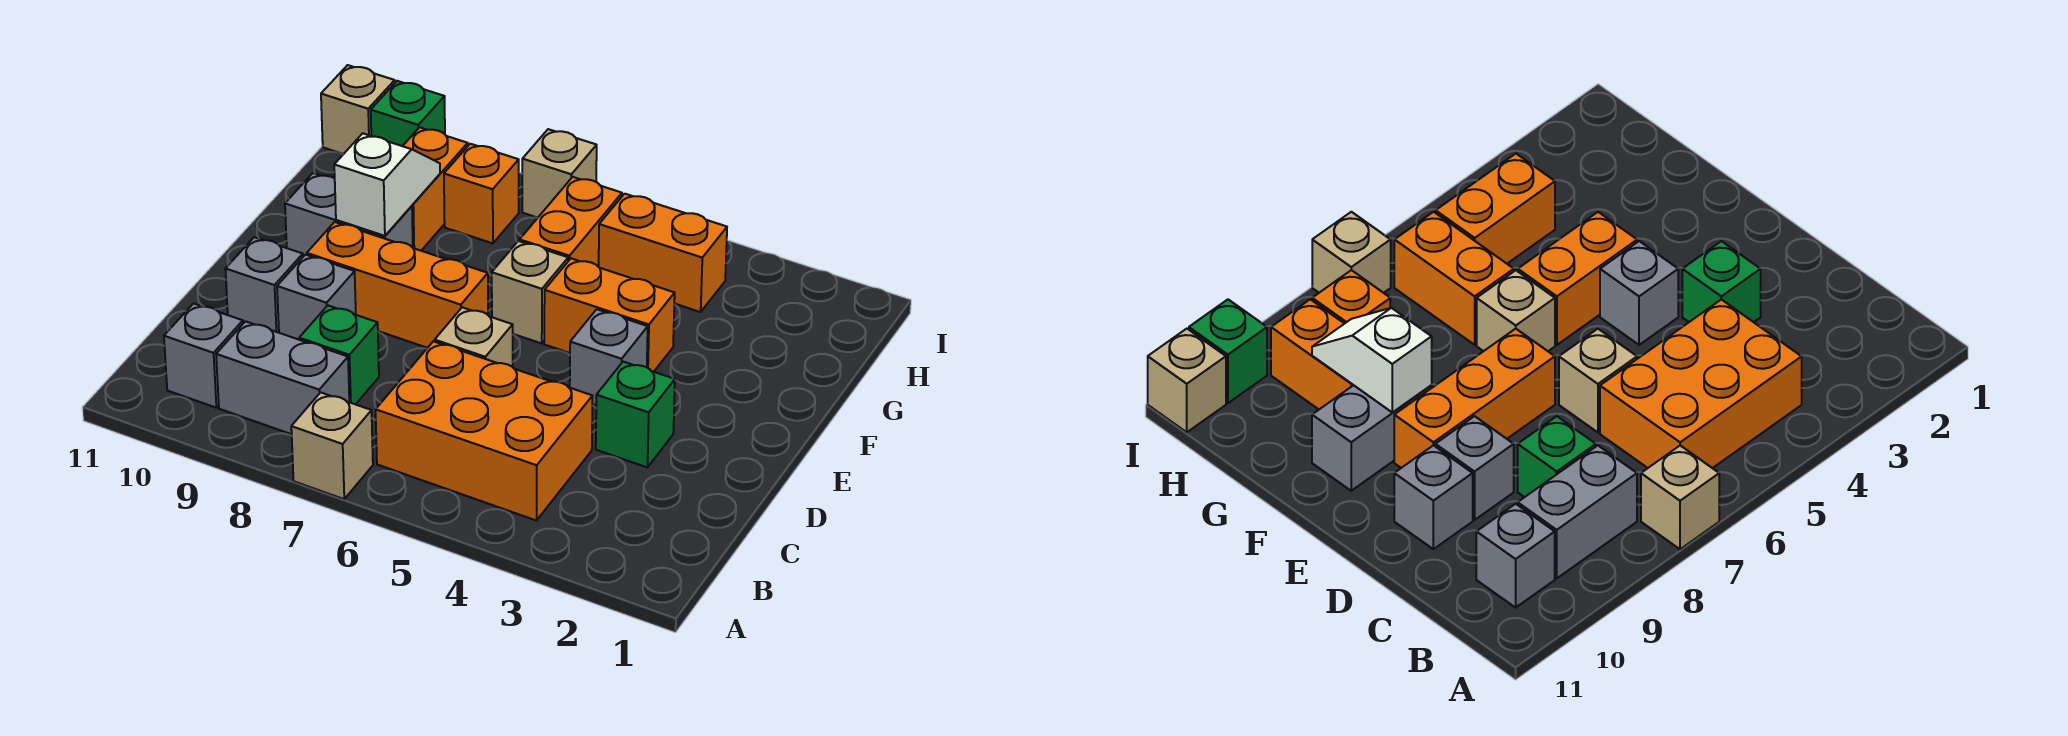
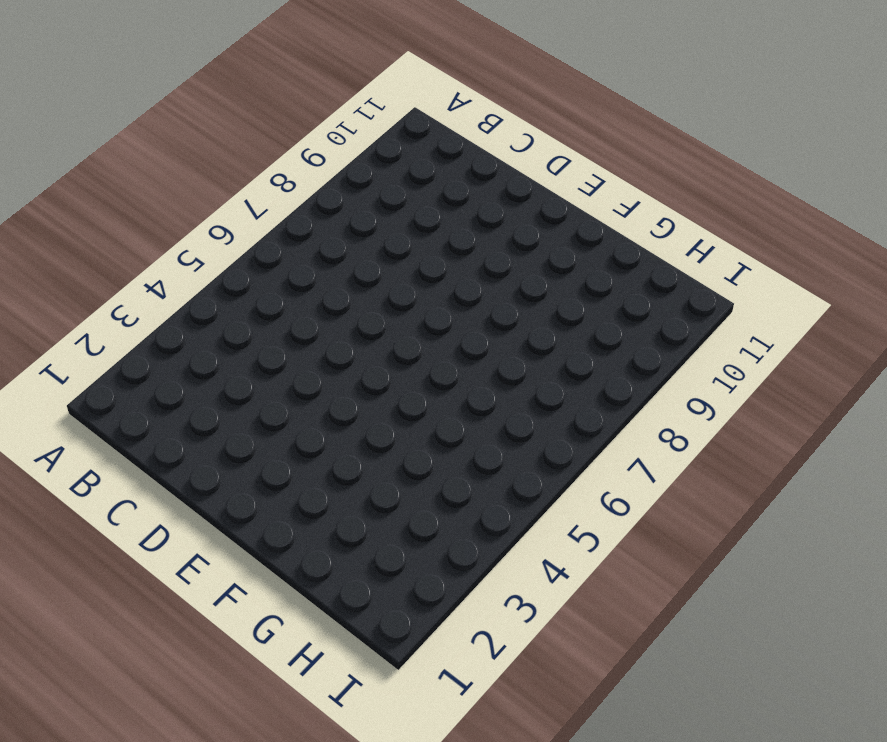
none -> tan 1x1 brick [291,392,373,499]
none -> orange 2x3 brick [376,341,593,521]
none -> grey 1x2 brick [216,321,349,434]

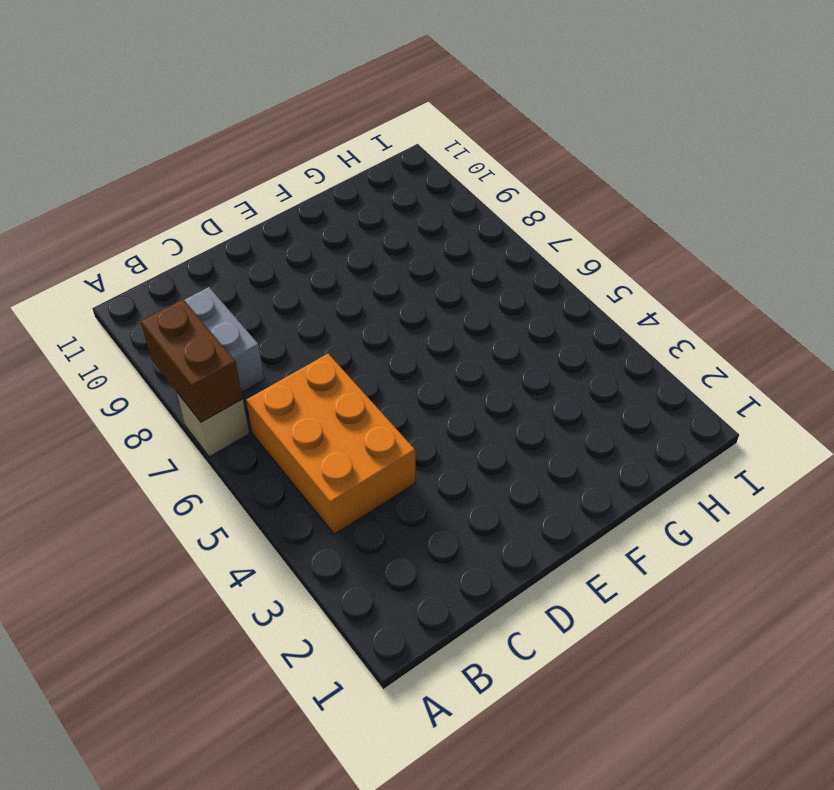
brown 1x2 brick [141,299,243,422] -> none
none -> grey 1x1 brick [164,303,243,408]
none -> green 1x1 brick [299,306,379,405]
none -> green 1x1 brick [596,362,675,467]

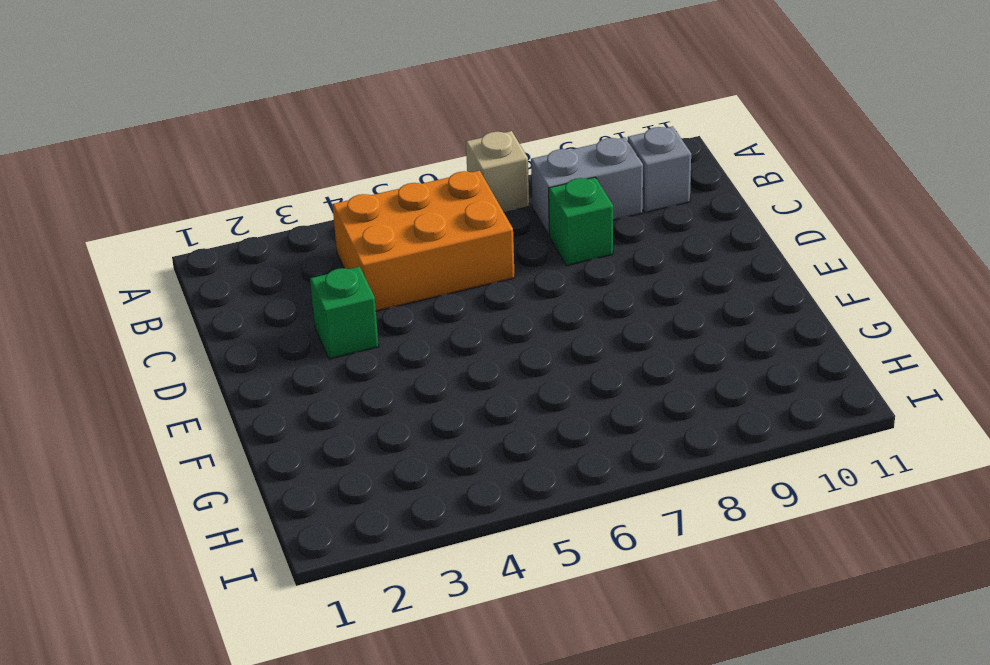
none -> tan 1x1 brick [435,307,513,367]
none -> grey 1x1 brick [277,255,356,340]
none -> grey 1x1 brick [225,237,303,333]

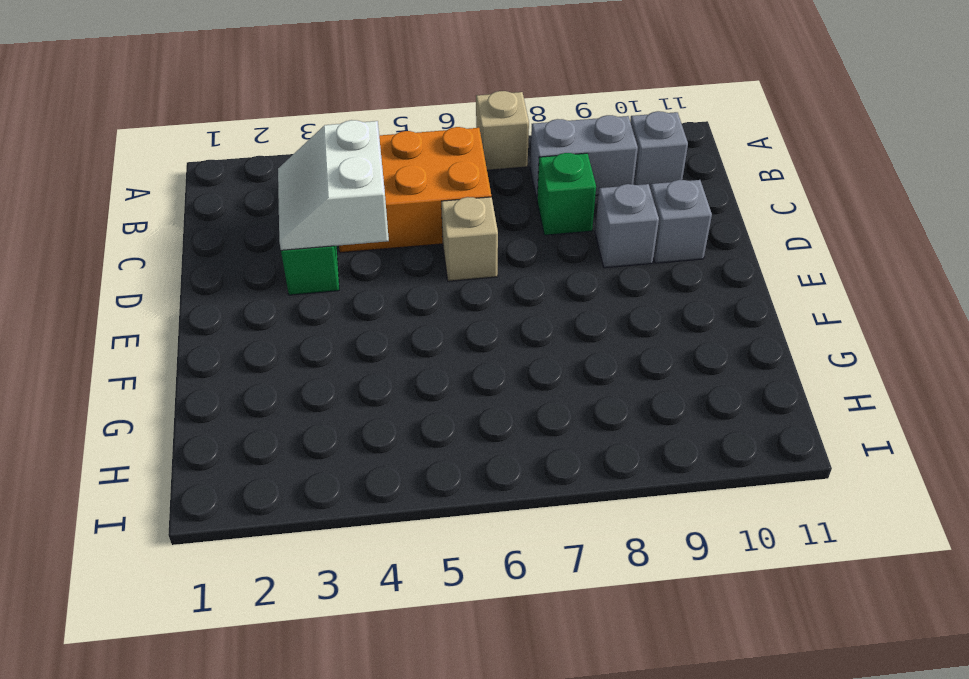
white 2x2 slope [278,120,389,250] -> none
none -> grey 1x1 brick [570,309,648,405]
none -> orange 1x3 brick [307,222,488,348]
none -> orange 1x2 brick [544,258,675,372]

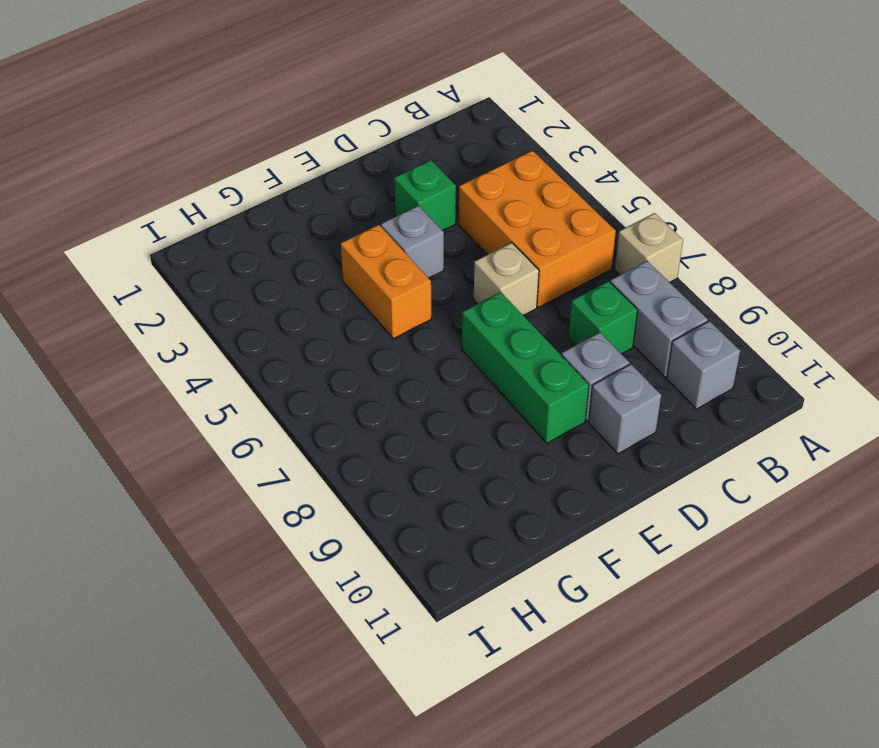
green 1x3 brick [462,292,589,443] -> orange 1x3 brick [307,222,488,348]
none -> tan 1x1 brick [492,241,568,343]
none -> grey 1x2 brick [285,173,413,257]
none -> orange 1x2 brick [520,177,622,267]

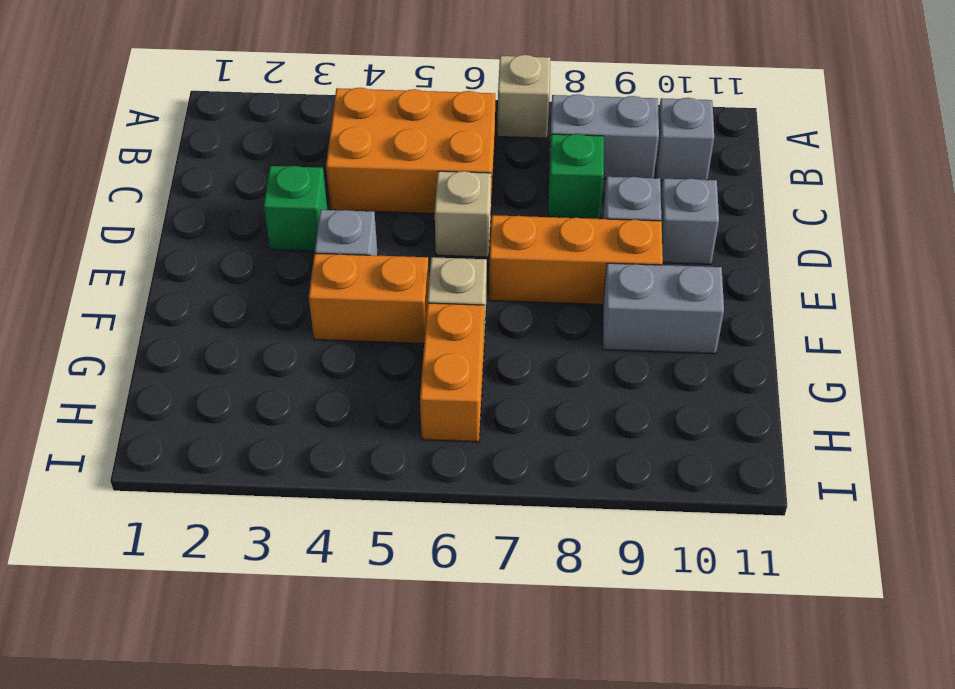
none -> orange 1x2 brick [403,127,468,251]
none -> orange 1x2 brick [599,194,727,312]
none -> orange 1x1 brick [444,144,519,243]

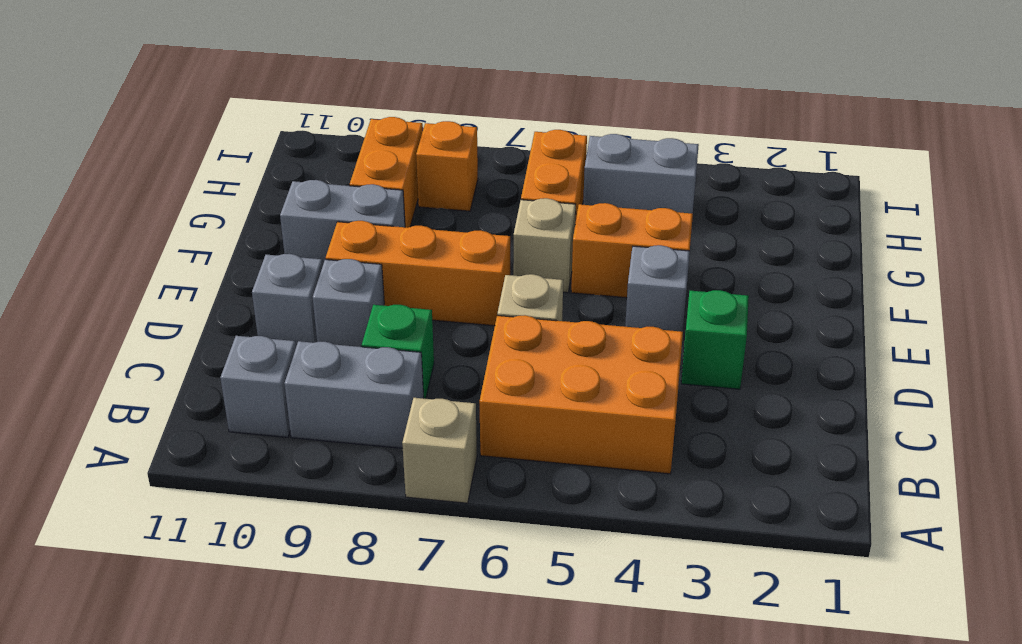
grey 1x2 brick [583,134,699,213] -> orange 1x2 brick [599,194,727,312]
none -> tan 1x1 brick [522,129,597,218]
none -> green 1x1 brick [371,81,445,146]
none -> tan 1x1 brick [321,65,395,154]

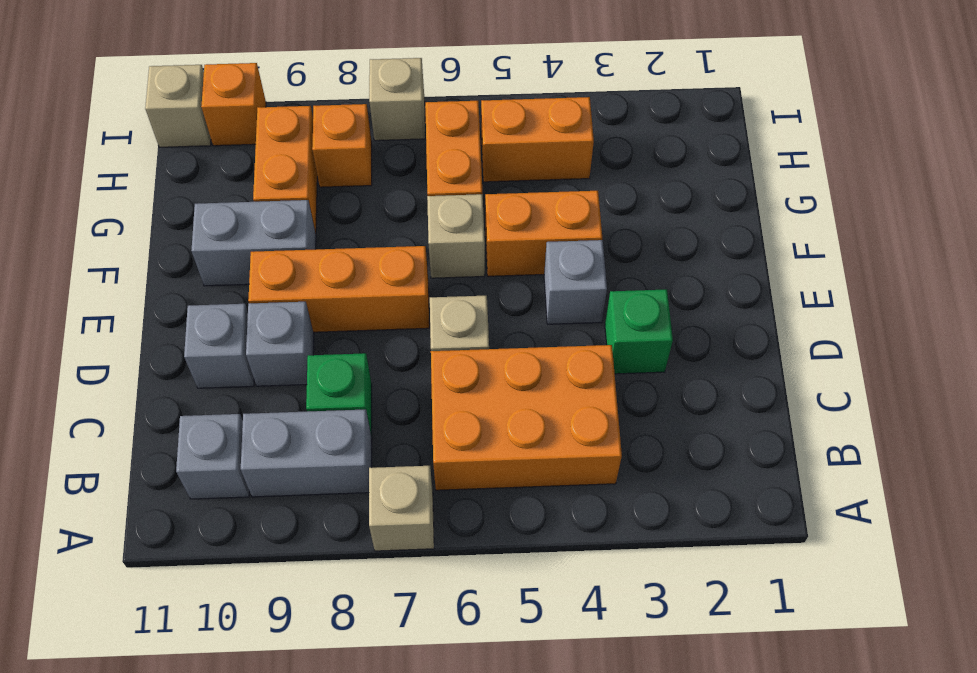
orange 1x1 brick [201,63,266,146] -> green 1x1 brick [371,81,445,146]
none -> white 1x2 slope [334,133,440,236]

